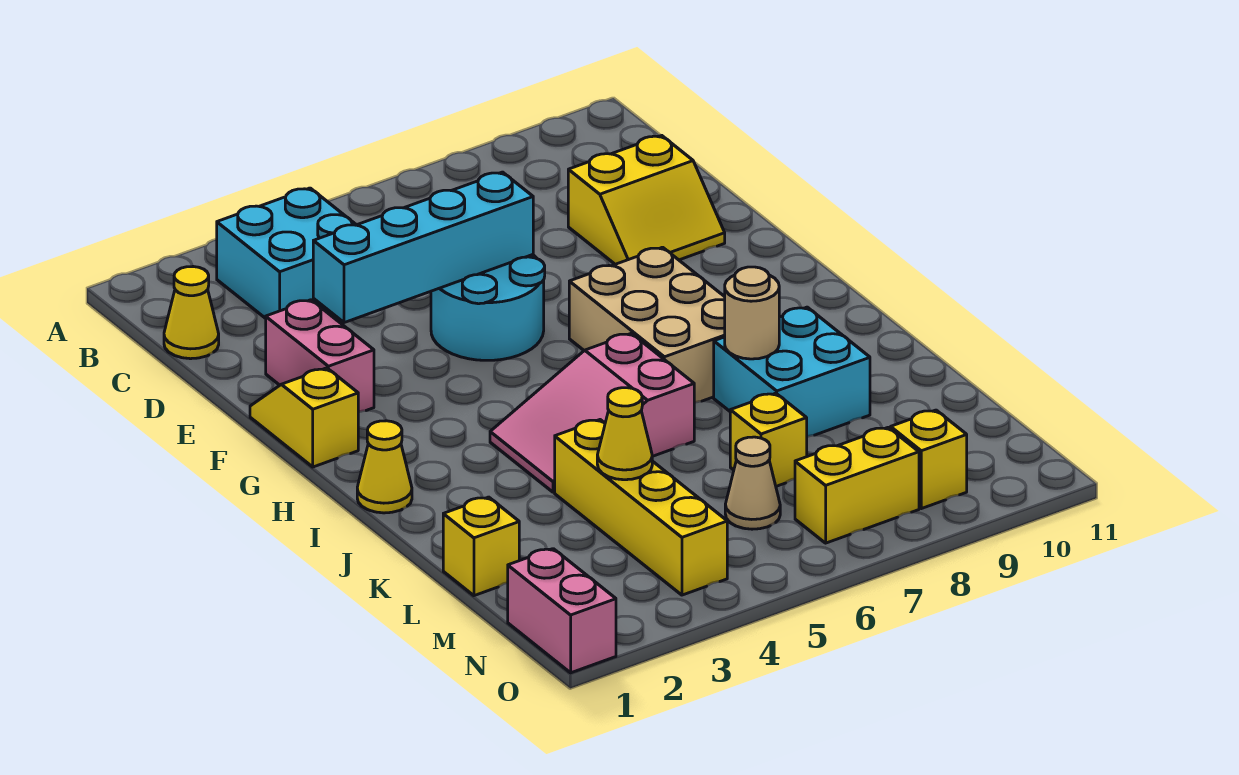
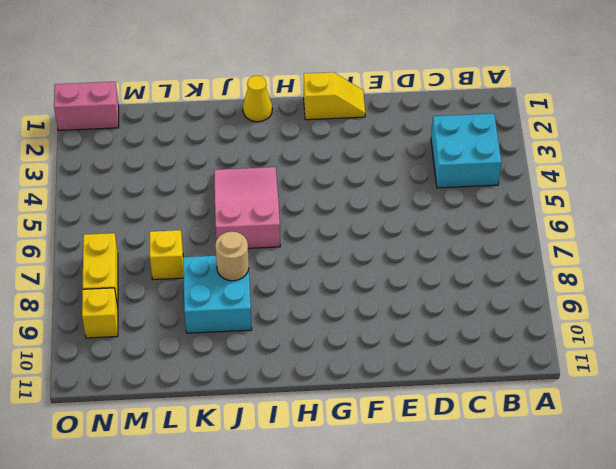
none -> yellow 1x1 cone [164,267,219,359]
none -> yellow 2x2 slope [568,136,725,264]
none -> pink 1x2 brick [266,300,374,412]

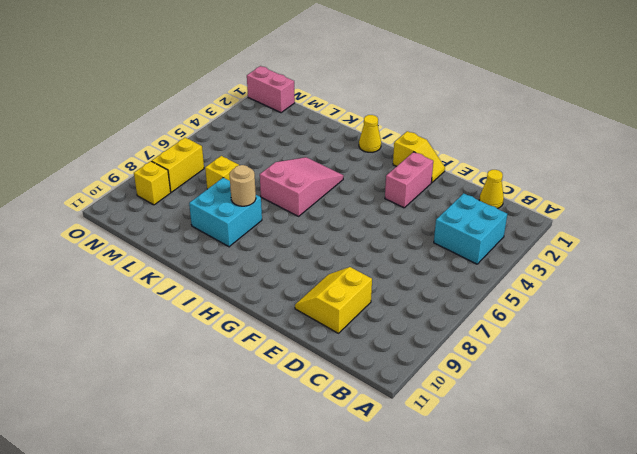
pink 1x2 brick [385,152,433,208] -> pink 1x2 brick turned to [266,300,374,412]
none -> cyan 2x2 round brick [431,255,545,360]
none -> tan 2x3 brick [569,247,725,403]
none -> yellow 1x4 brick [555,420,727,595]

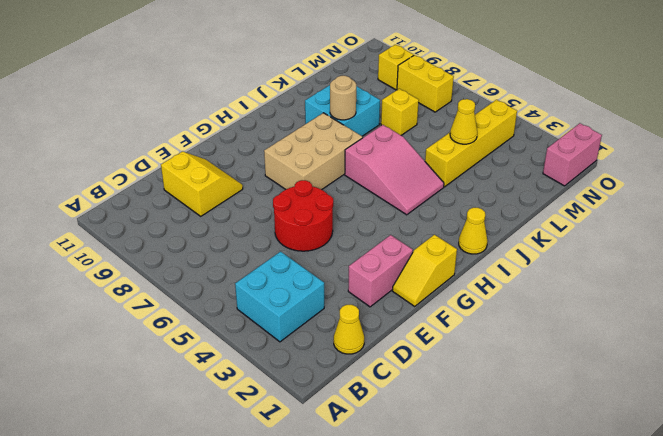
red 2x2 round brick [273,180,333,251] -> cyan 2x2 round brick [431,255,545,360]
none -> yellow 1x1 brick [443,497,519,596]
none -> tan 1x1 cone [725,437,780,529]
none -> cyan 1x4 brick [313,172,533,323]

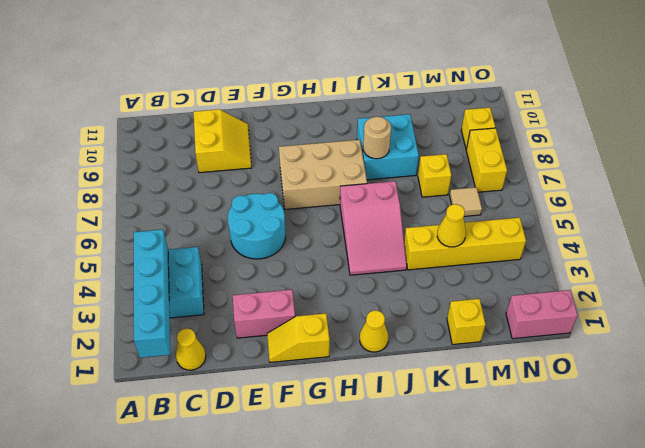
cyan 1x4 brick [134,229,170,358] -> cyan 1x4 brick moved to [313,172,533,323]
tan 1x1 tile [450,187,482,216] -> tan 1x1 cone [725,437,780,529]

